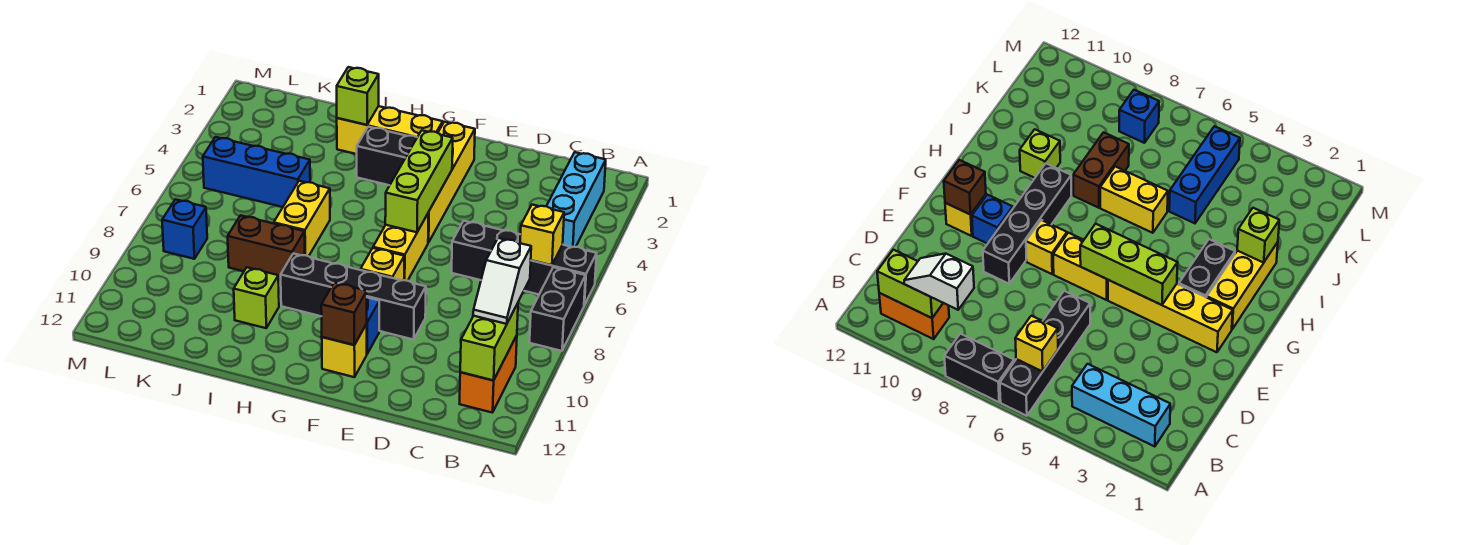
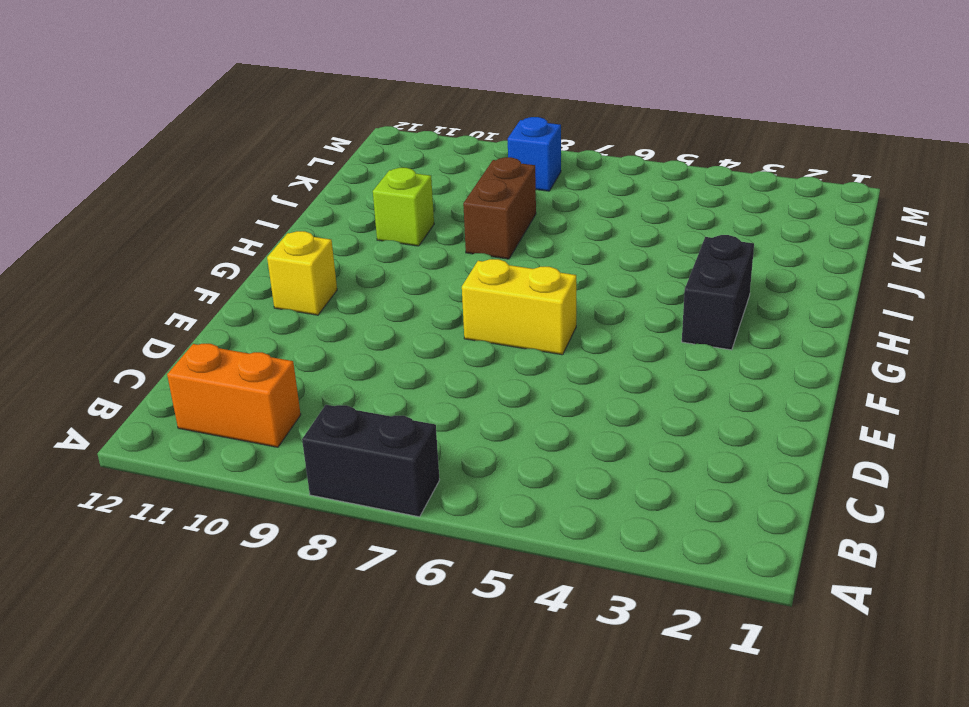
none -> black 1x4 brick [452,221,597,305]
none -> cyan 1x3 brick [547,152,606,247]
none -> black 1x4 brick [281,254,426,340]

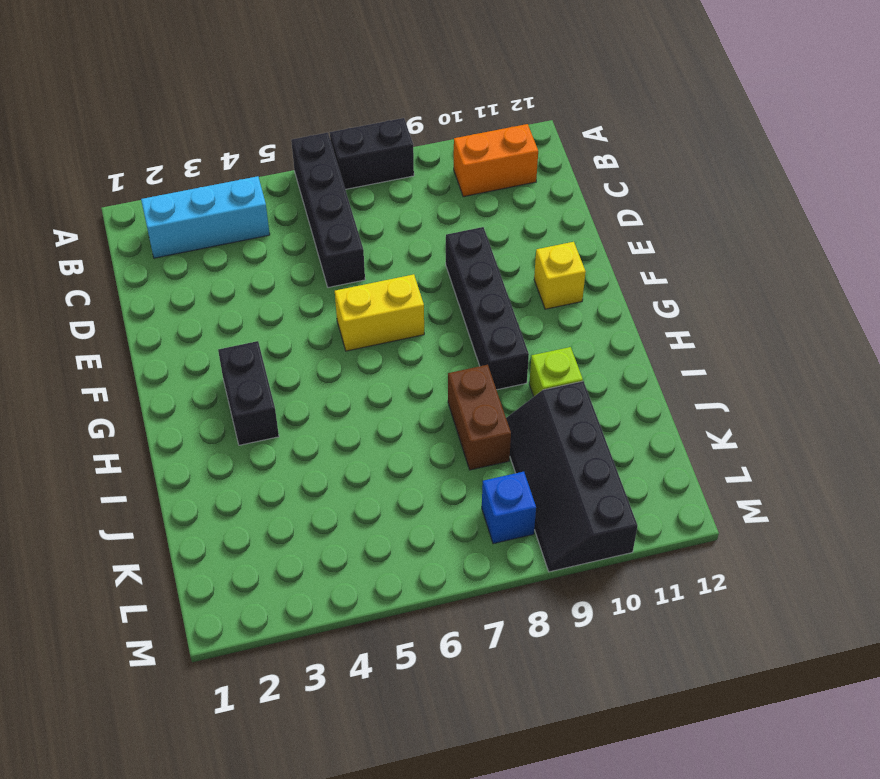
black 2x4 slope [506,381,637,572] -> none
none -> yellow 1x4 brick [428,122,475,243]
none -> yellow 1x1 brick [361,248,404,280]
none -> blue 1x1 brick [367,298,379,354]

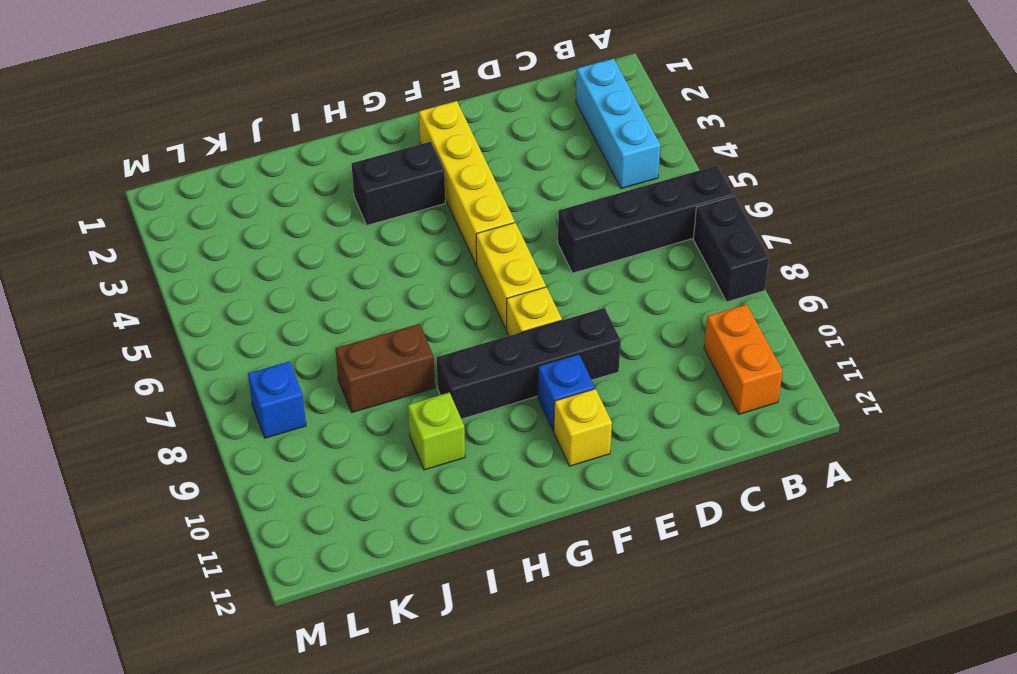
none -> yellow 1x3 brick [337,106,443,154]
none -> yellow 1x2 brick [274,181,330,256]
none -> blue 1x3 brick [203,137,310,207]

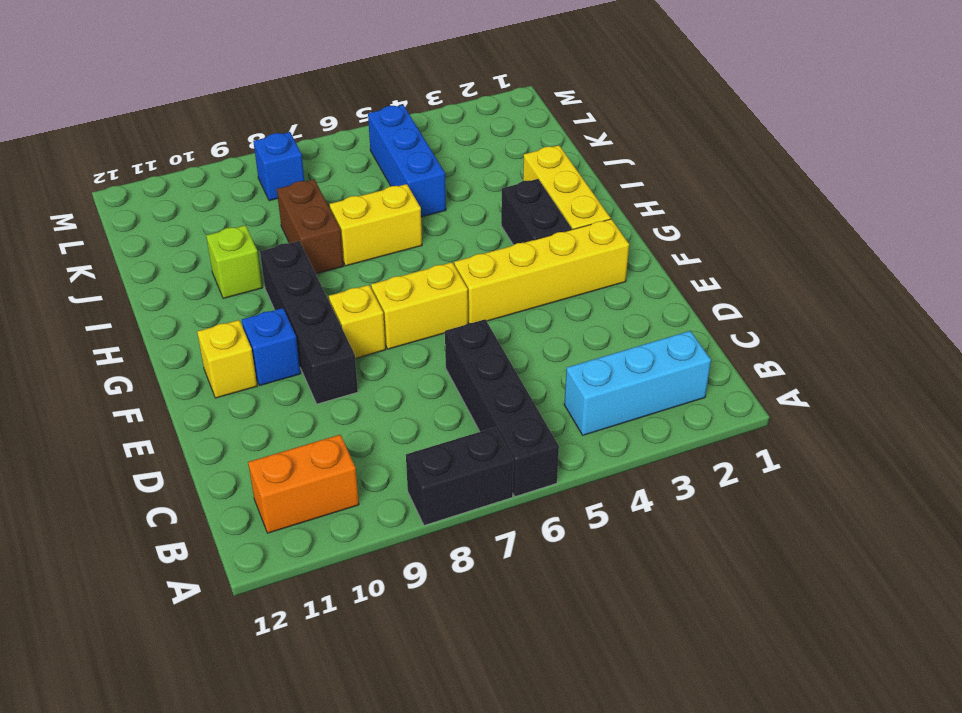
none -> yellow 1x1 brick [520,205,564,265]
none -> lime 1x2 brick [460,303,518,380]
none -> lime 1x3 brick [385,130,453,232]

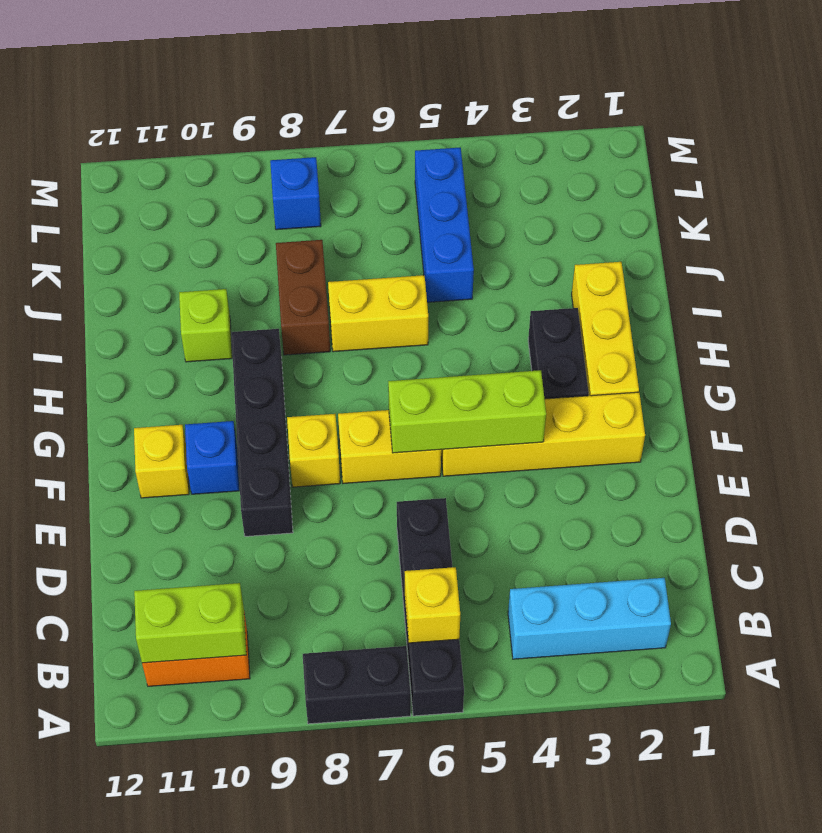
none -> brown 1x1 brick [321,283,367,345]
none -> lime 1x1 brick [336,67,379,125]
none -> white 1x2 slope [473,238,531,324]

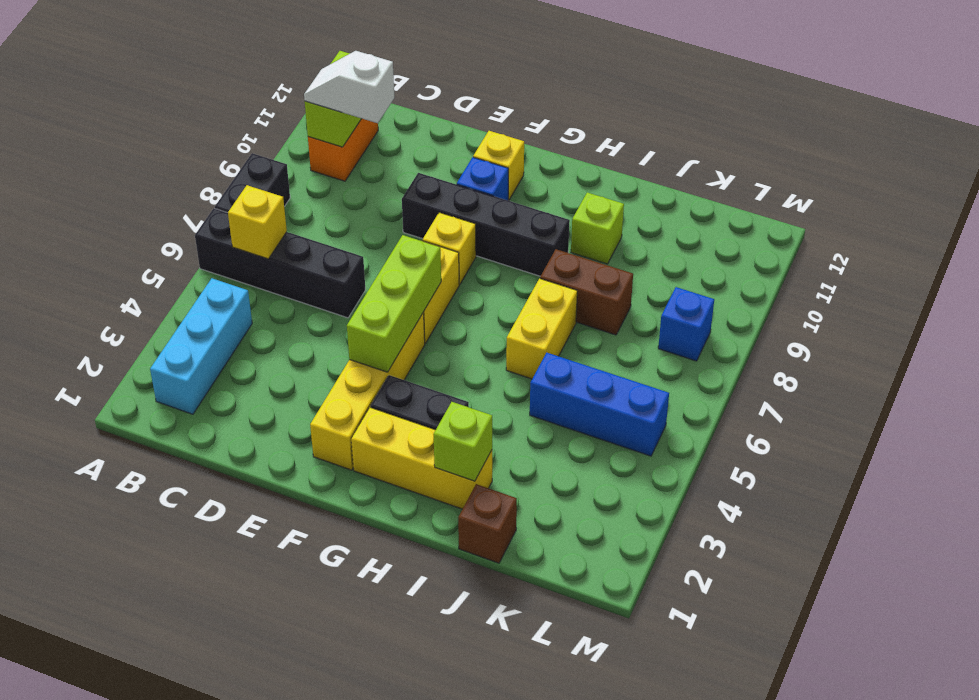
white 1x2 slope [304,51,394,123] -> white 1x2 slope turned to [473,238,531,324]
brown 1x1 brick [458,484,517,563] -> brown 1x1 brick moved to [321,283,367,345]

